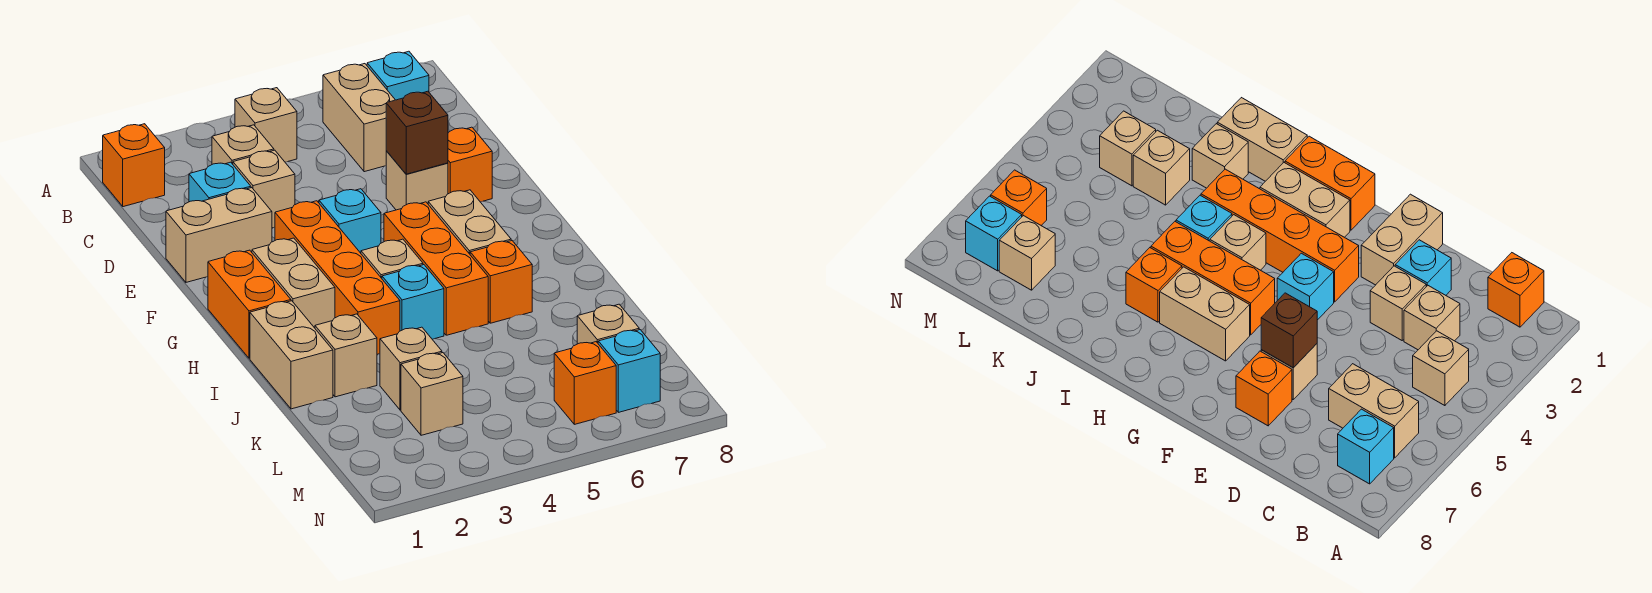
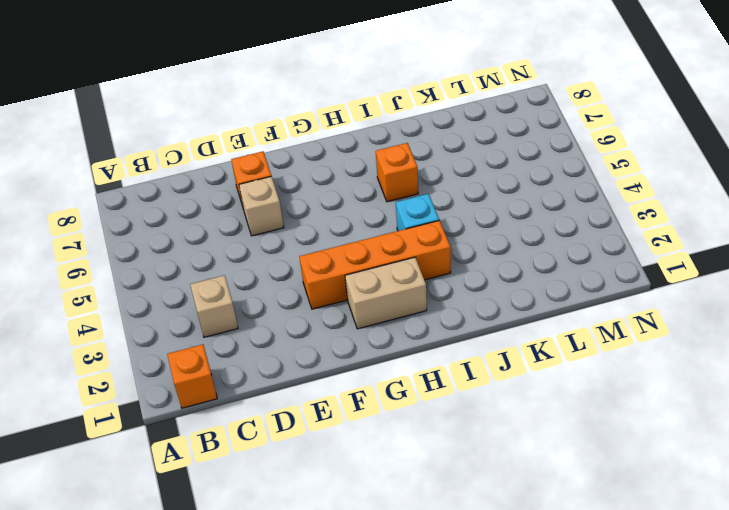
none -> tan 1x1 brick [235,88,297,162]
none -> tan 1x2 brick [323,64,395,172]
none -> cyan 1x1 brick [367,51,429,100]

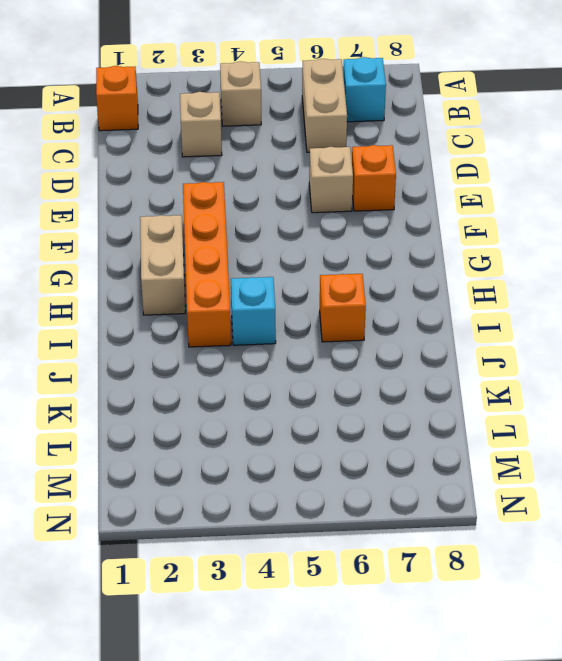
none -> cyan 1x1 brick [189,162,251,202]
none -> tan 1x1 brick [233,150,295,228]
none -> tan 1x2 brick [166,188,272,282]

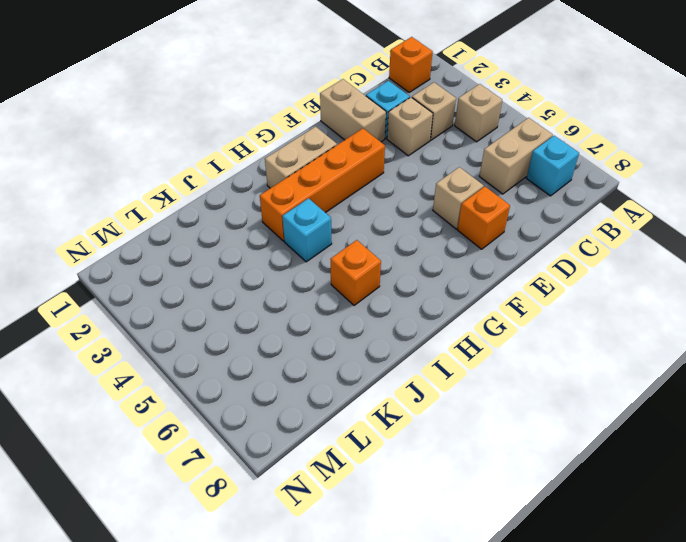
none -> cyan 1x1 brick [319,189,381,253]
none -> orange 1x2 brick [208,250,291,358]
none -> orange 1x3 brick [384,202,488,335]

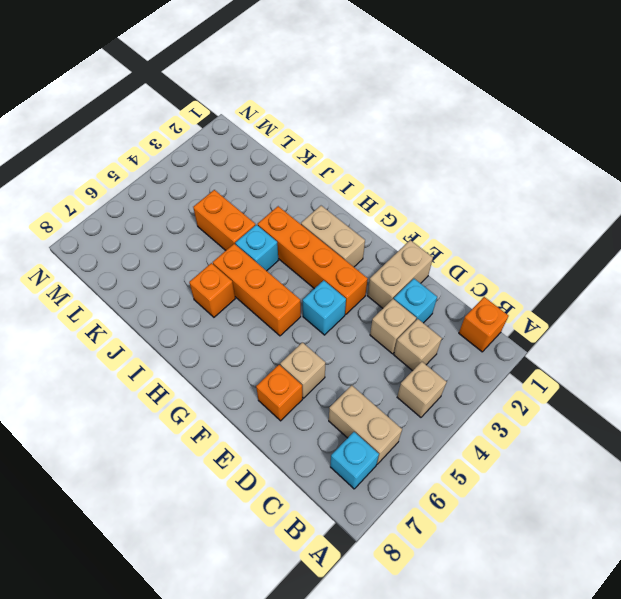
orange 1x2 brick [193,190,255,250] -> orange 1x2 brick moved to [208,250,291,358]
none -> tan 1x2 brick [428,190,511,254]
none -> tan 1x1 brick [361,239,423,278]
none -> tan 1x2 brick [250,301,333,409]

